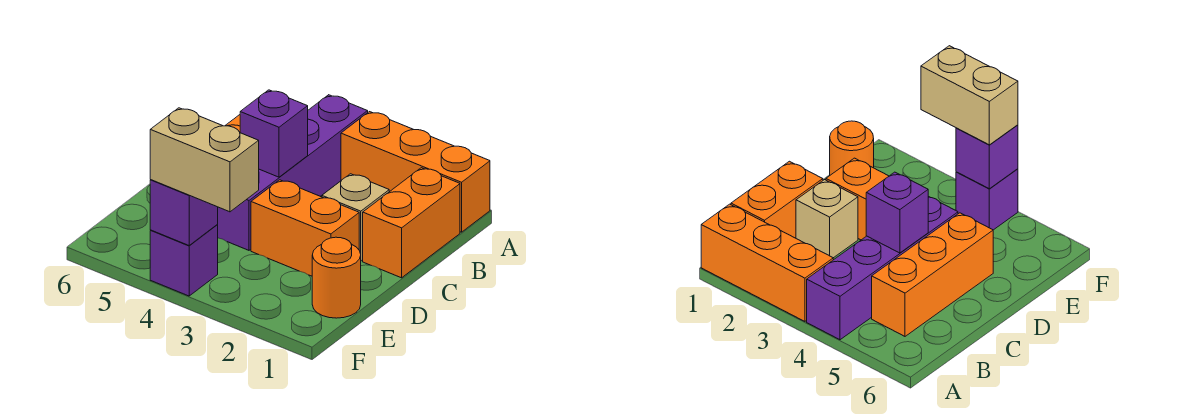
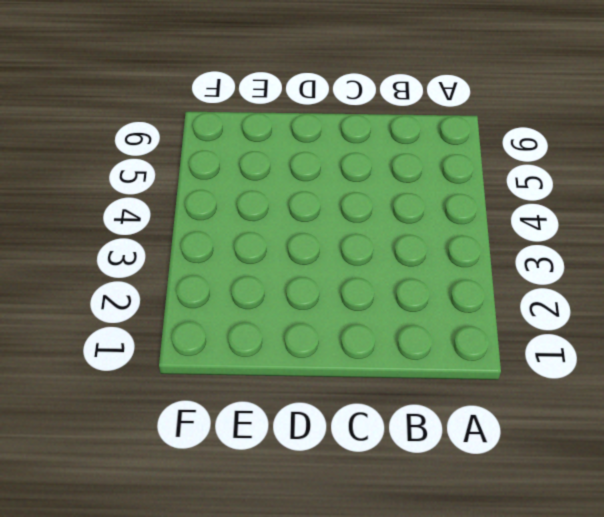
none -> orange 1x3 brick [341,112,490,232]
none -> purple 1x4 brick [218,95,368,250]

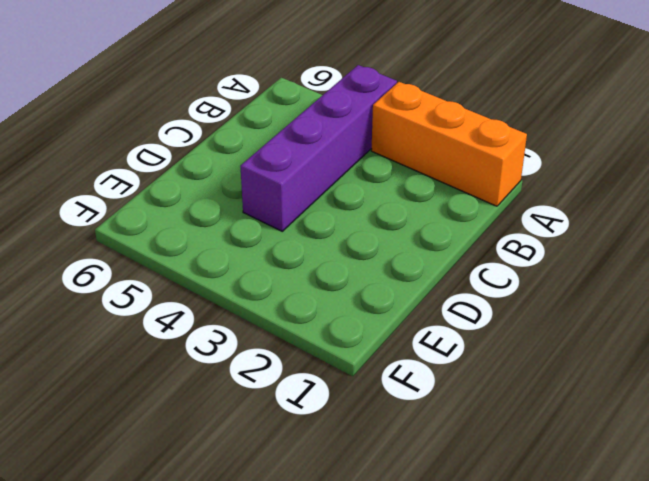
none -> orange 1x2 brick [363,168,460,278]
none -> orange 1x3 brick [872,213,993,336]

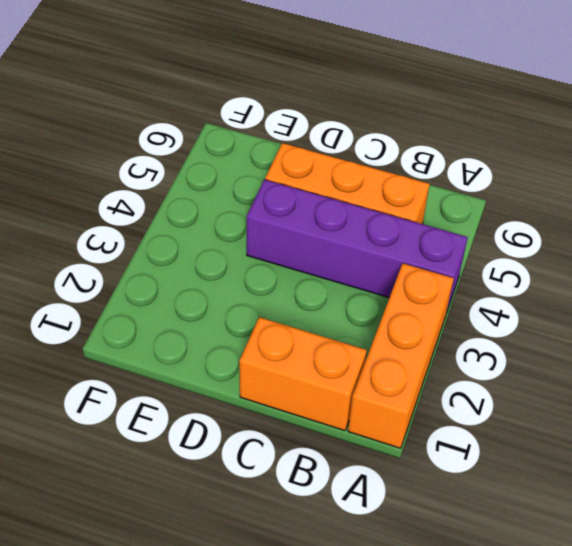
none -> tan 1x1 brick [322,174,389,261]
none -> orange 1x2 brick [251,180,359,276]

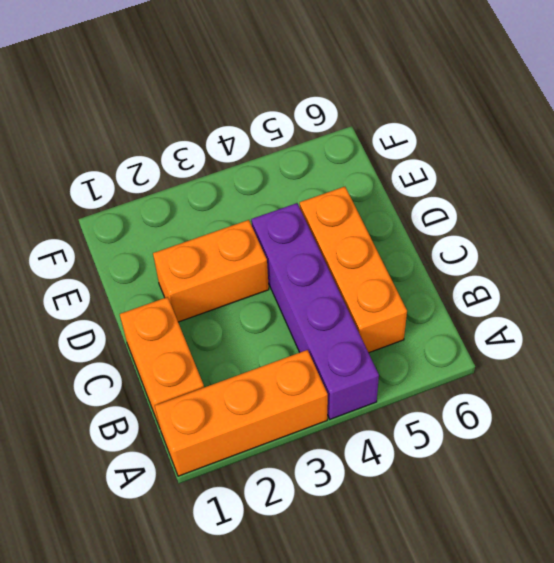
none -> tan 1x1 brick [322,174,389,261]
none -> orange 1x1 round brick [312,237,361,318]

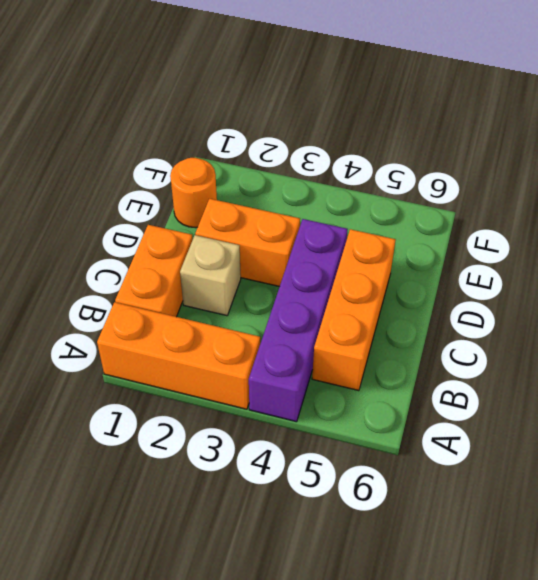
none -> purple 1x1 brick [150,224,218,296]
none -> purple 1x1 brick [240,90,308,177]

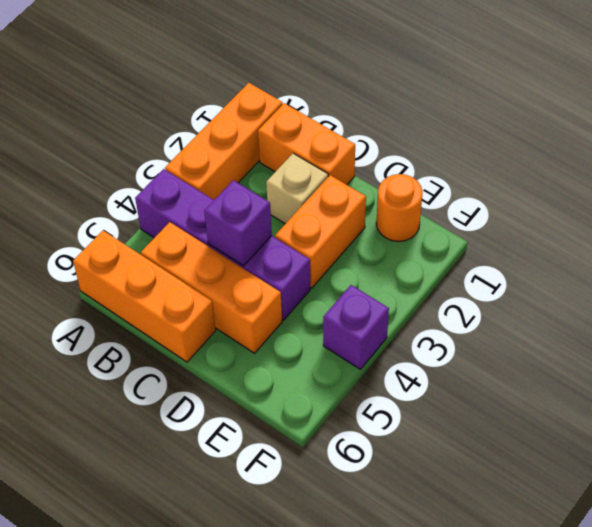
orange 1x3 brick [73,231,216,362] -> none
none -> purple 1x1 brick [150,180,218,246]
none -> tan 1x2 brick [150,108,259,212]

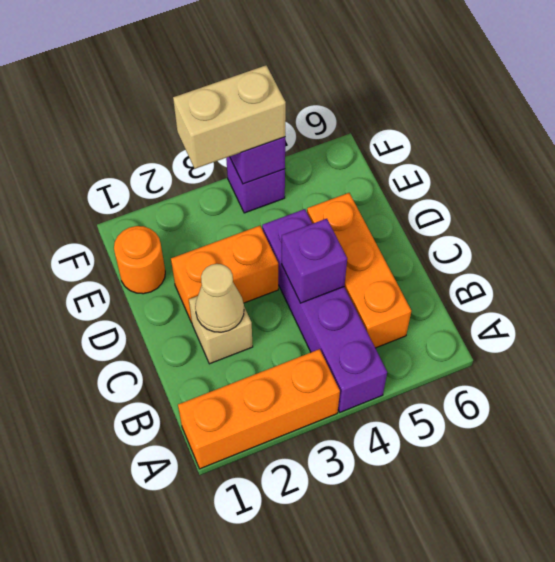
tan 1x1 cone [195,264,244,332] -> none
none -> orange 1x2 brick [363,168,460,278]

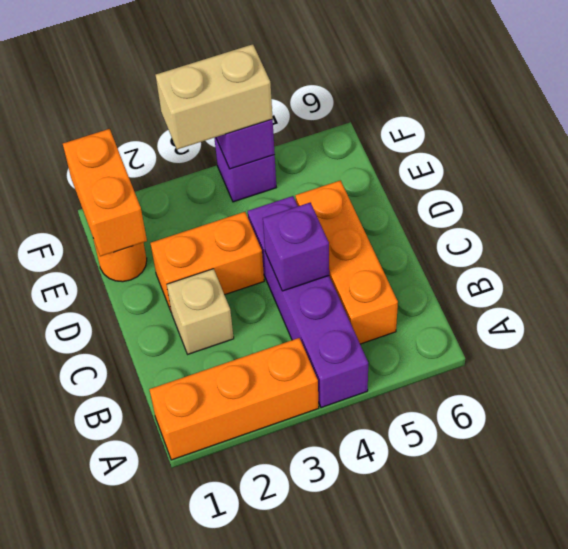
orange 1x2 brick [63,129,147,256] -> orange 1x2 brick moved to [363,168,460,278]

